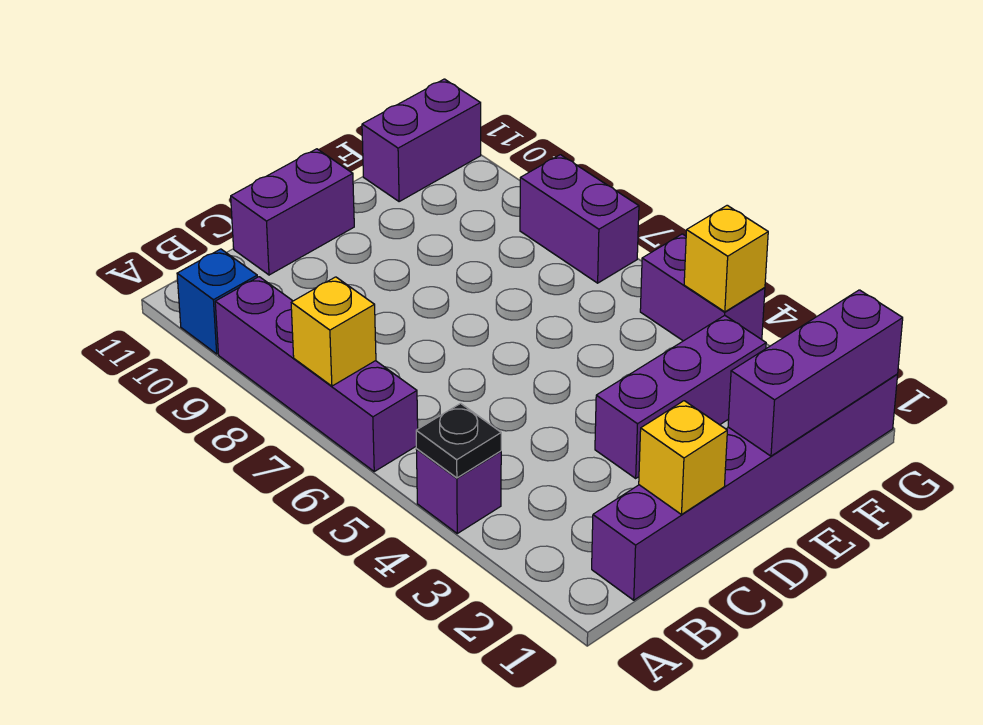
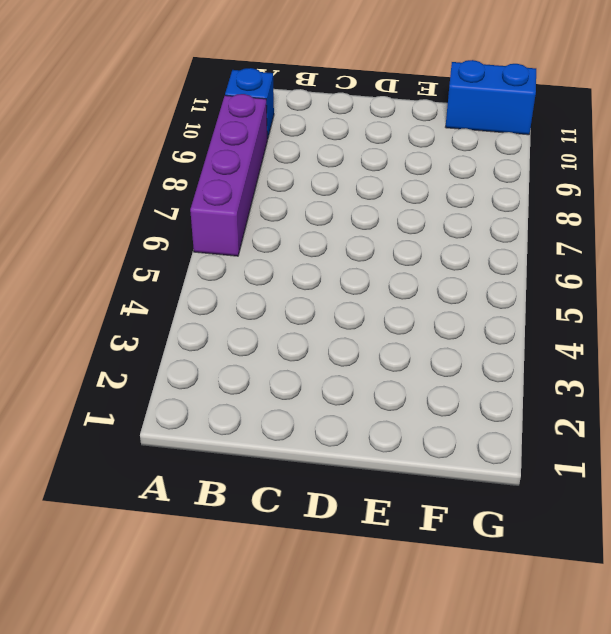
blue 1x2 brick [446,60,536,135] -> purple 1x2 brick [362,79,481,202]
none -> purple 1x1 brick [416,449,501,533]
none -> purple 1x6 brick [592,374,898,600]
none -> purple 1x2 brick [231,149,354,275]

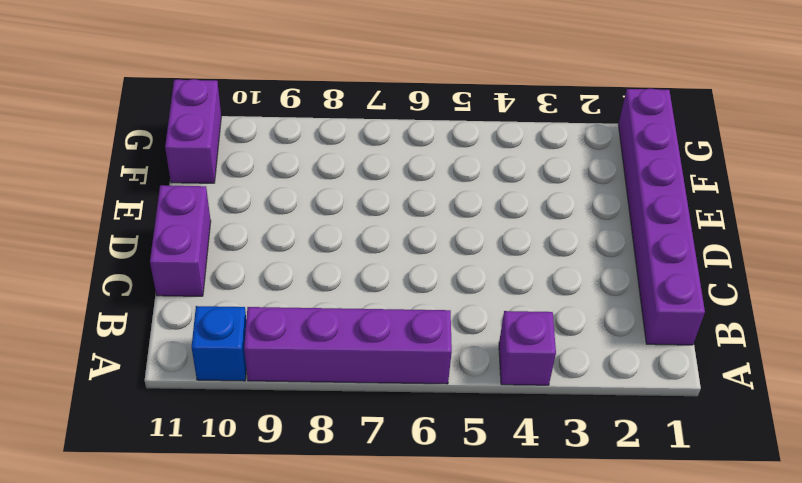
none -> purple 1x3 brick [595,316,766,478]
none -> purple 1x2 brick [640,234,765,341]
none -> purple 1x2 brick [520,155,639,283]

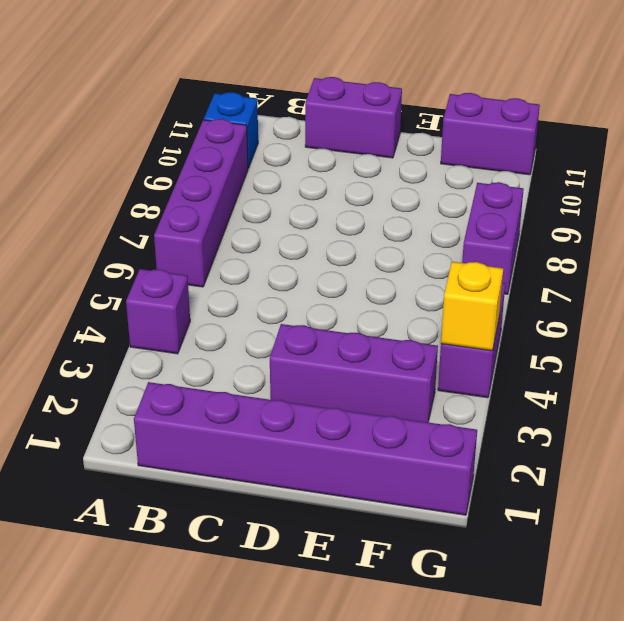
none -> black 1x1 plate [416,403,501,478]
none -> yellow 1x1 brick [291,277,376,386]
none -> yellow 1x1 brick [639,401,727,515]

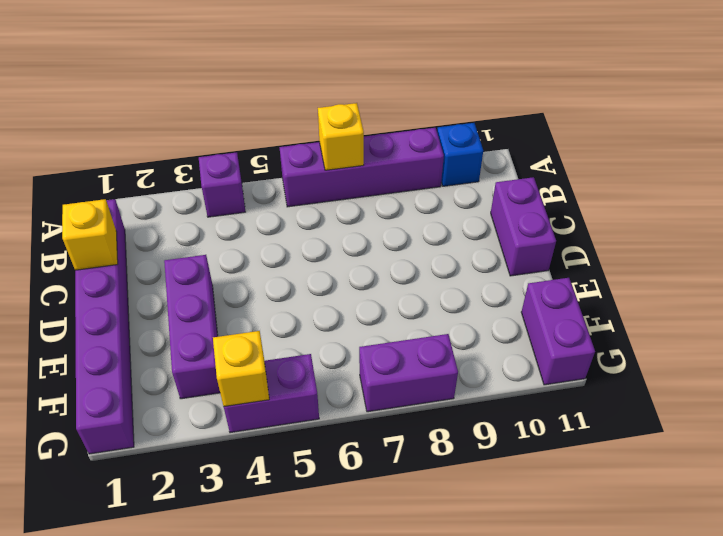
none -> black 1x1 plate [416,403,501,478]
none -> purple 1x3 brick [728,290,903,456]

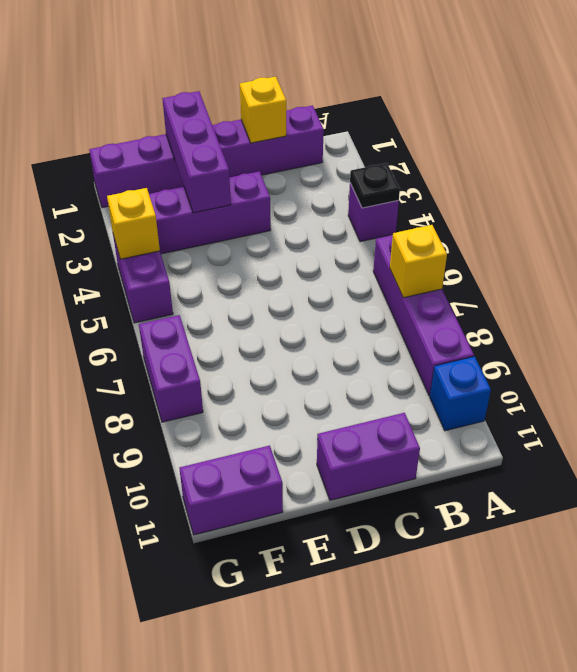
purple 1x3 brick [162,91,231,213] -> purple 1x3 brick turned to [728,290,903,456]

